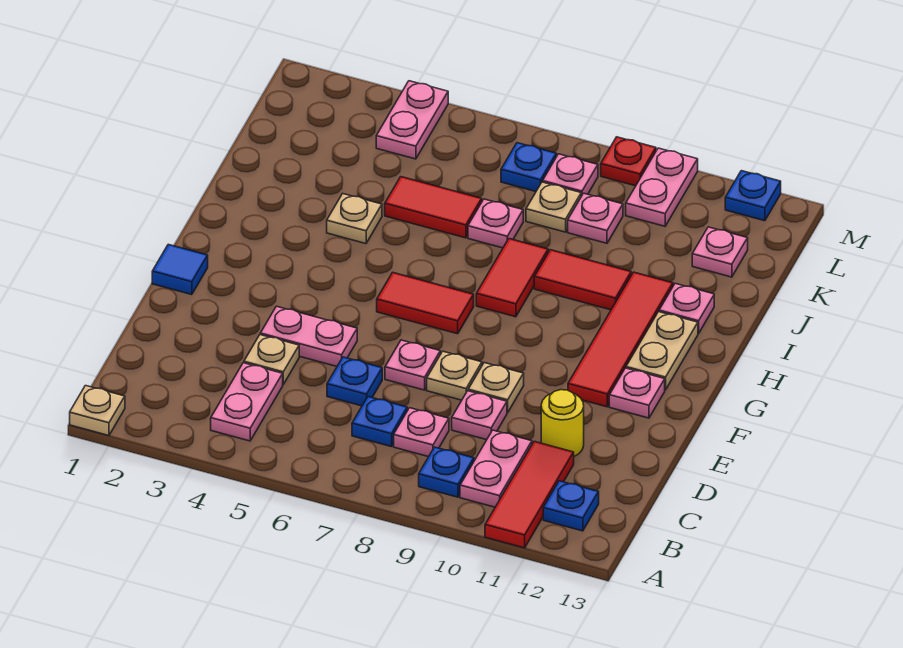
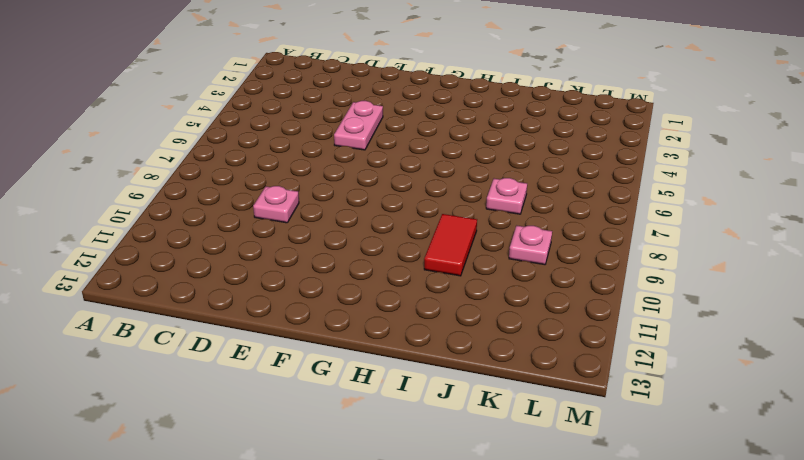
none -> tan 1x1 plate [70,386,125,436]
none -> red 1x3 tile [485,441,574,548]
none -> pink 1x2 plate [211,363,283,441]
none -> blue 1x1 plate [419,447,474,497]

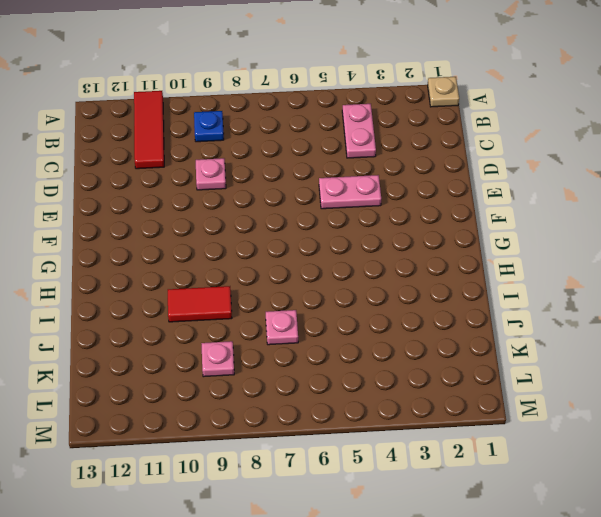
none -> pink 1x2 plate [460,430,532,507]
none -> blue 1x1 plate [543,481,599,531]
none -> blue 1x1 plate [352,397,407,447]
none -> pink 1x1 plate [394,408,449,457]

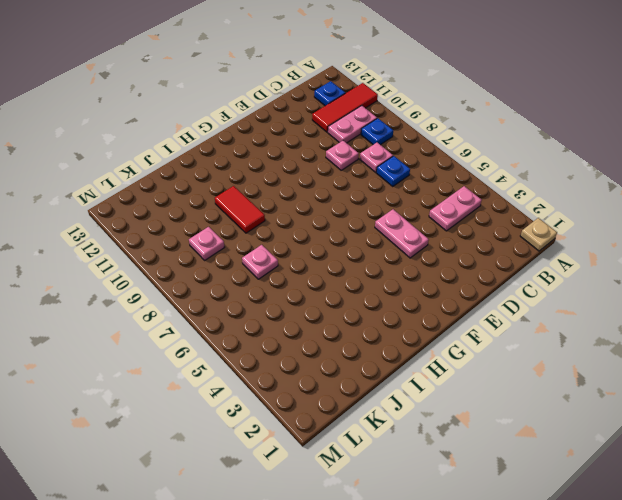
none -> tan 1x1 plate [244,335,299,384]
none -> blue 1x1 plate [327,357,382,406]
none -> yellow 1x1 round brick [541,390,584,456]
none -> pink 1x1 plate [385,340,440,390]

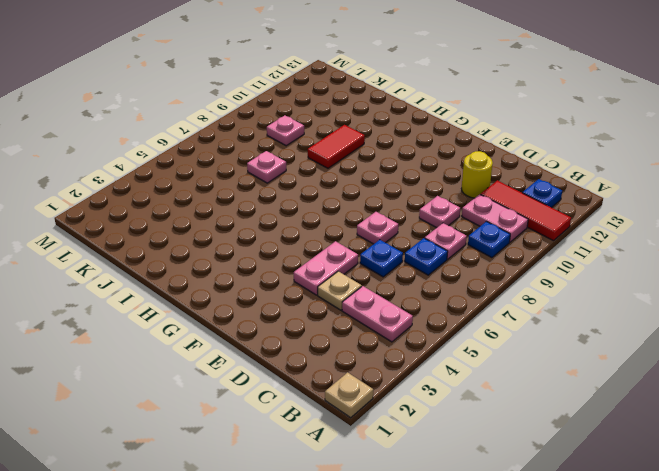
none -> tan 1x1 plate [427,351,482,400]
none -> tan 1x1 plate [468,363,524,413]
none -> blue 1x1 tile [152,244,208,295]
none -> red 1x4 tile [568,272,673,407]

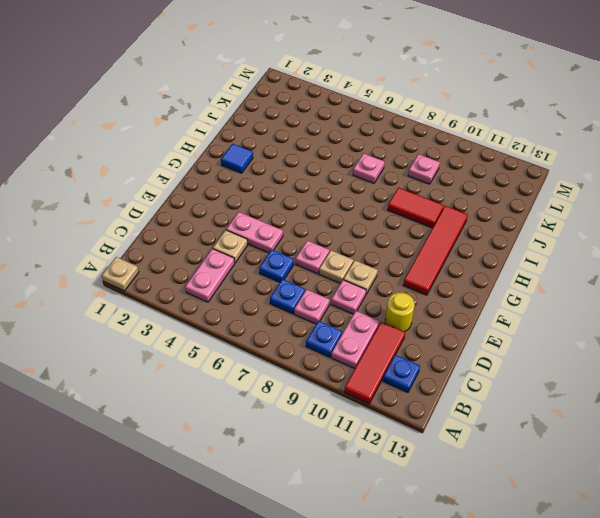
blue 1x1 tile [221,144,253,173] -> blue 1x1 tile moved to [152,244,208,295]
none -> pink 1x1 plate [609,368,665,418]
none -> red 1x2 tile [377,272,474,334]
none -> tan 1x2 plate [626,312,698,390]
none -> red 1x2 tile [476,239,548,317]

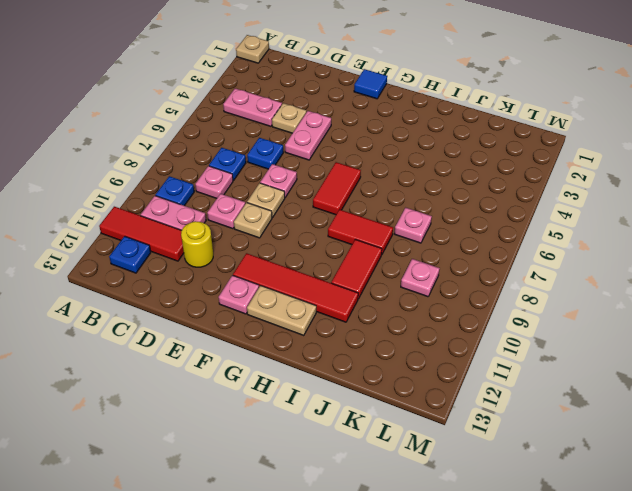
none -> tan 1x1 plate [327,194,382,244]
none -> pink 1x1 plate [659,283,714,333]
none -> red 1x2 tile [385,177,482,238]
none -> tan 1x1 plate [526,182,581,232]

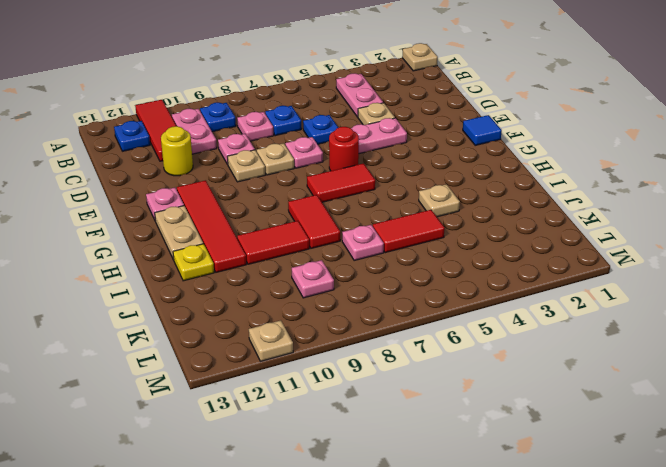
red 1x1 round brick [329,127,359,171] -> none
yellow 1x1 plate [173,244,214,281] -> pink 1x1 plate [659,283,714,333]
tan 1x1 plate [249,320,293,361] -> tan 1x1 plate moved to [526,182,581,232]
none -> pink 1x1 plate [692,227,748,277]
none -> pink 1x2 plate [376,81,448,159]
none -> blue 1x1 plate [501,143,556,191]
none -> pink 1x1 plate [543,154,598,196]

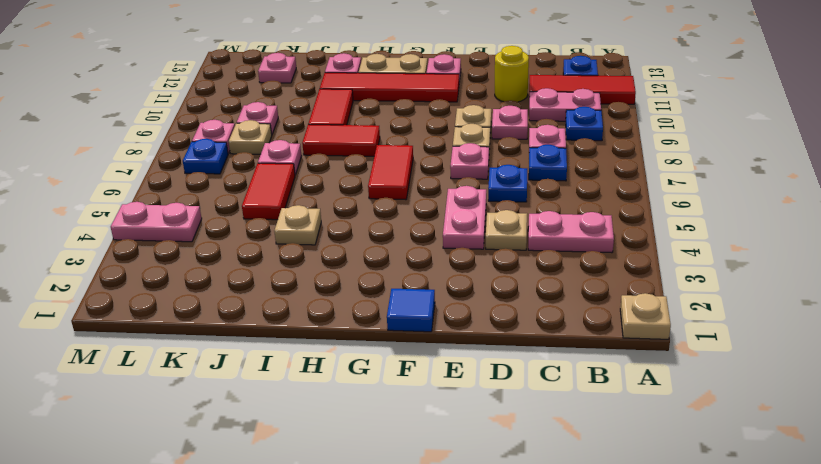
none -> pink 1x2 plate [626,148,698,226]
none -> red 1x1 plate [601,137,656,186]
none -> blue 1x1 plate [725,171,781,221]

